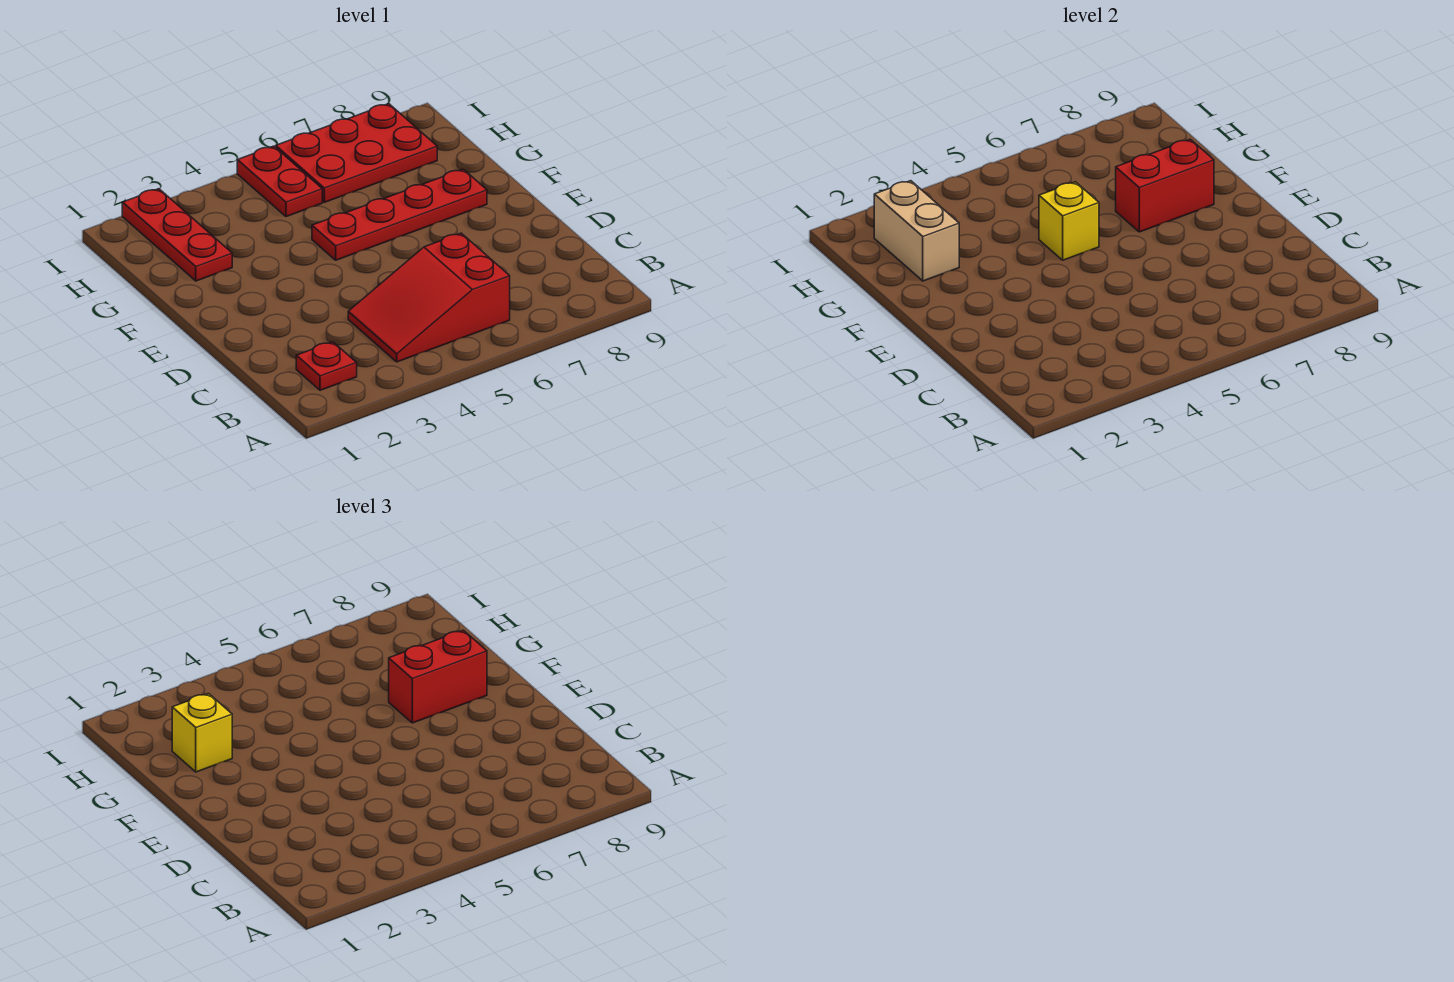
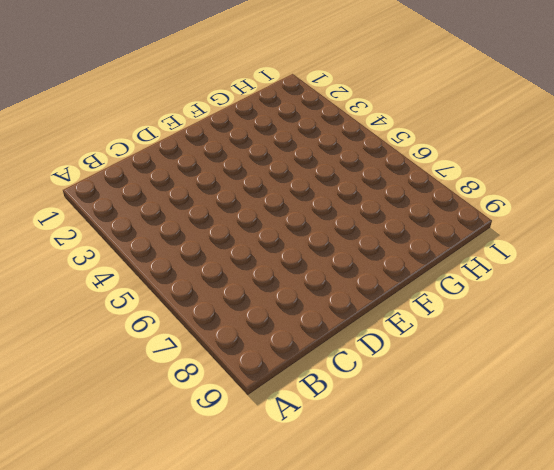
none -> red 1x1 plate [296,342,357,390]
none -> red 2x3 slope [348,233,510,362]

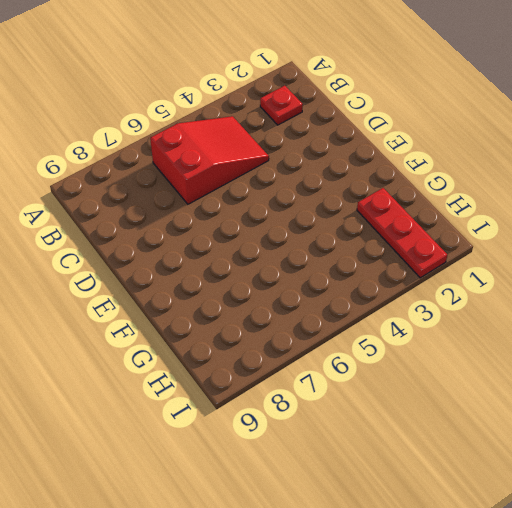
none -> red 1x4 plate [312,169,487,260]
none -> red 1x2 plate [237,146,322,217]

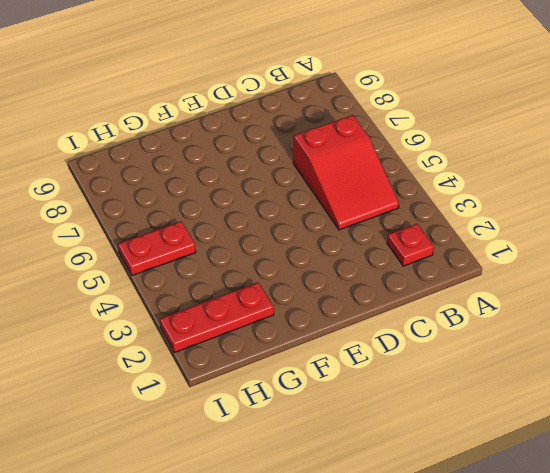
none -> red 1x4 plate [312,169,487,260]
none -> red 2x3 plate [276,104,437,202]

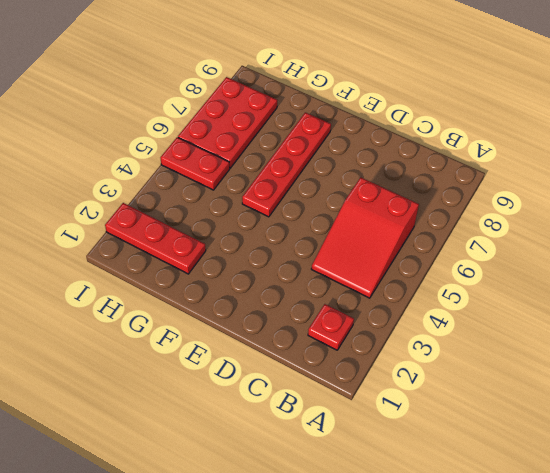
none -> yellow 1x1 brick [1039,182,1099,260]
none -> red 1x2 brick [1116,139,1214,232]

